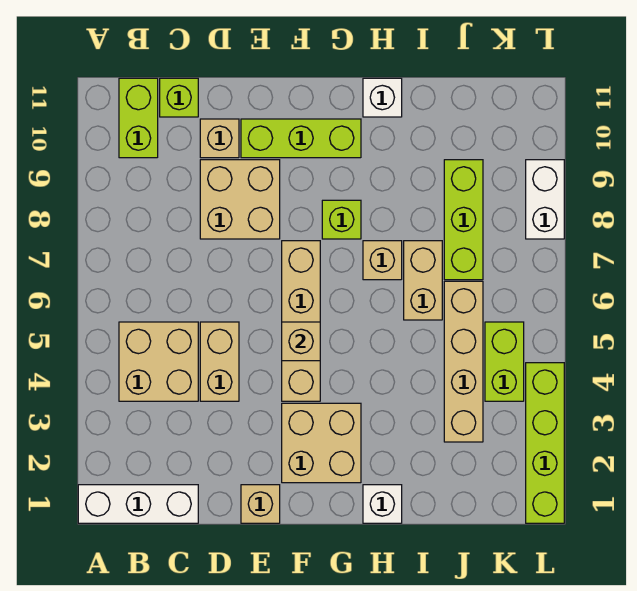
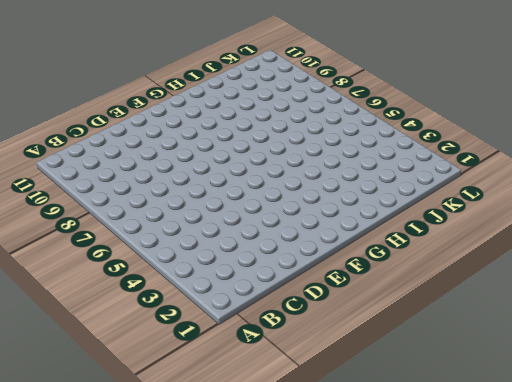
none -> white 1x3 brick [78,485,198,523]
none -> tan 2x2 brick [119,322,198,401]
none -> lime 1x2 brick [119,78,158,158]

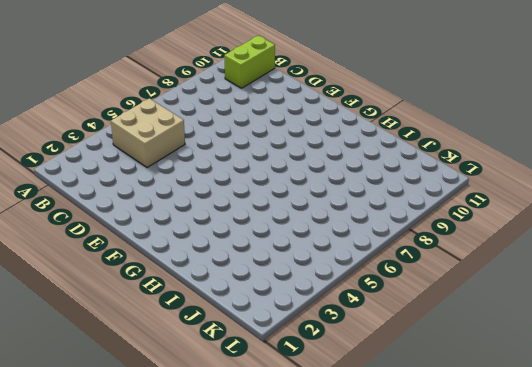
none -> white 1x3 brick [78,485,198,523]
none -> lime 1x1 brick [160,78,198,117]
none -> tan 1x2 brick [200,322,239,401]

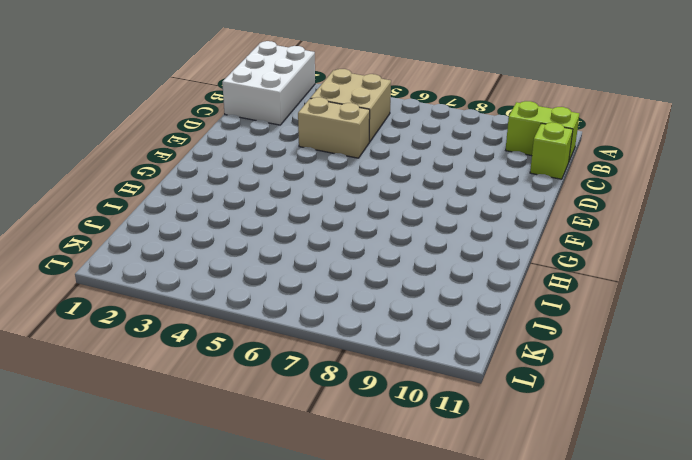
white 2x3 brick [222,41,315,125] -> white 1x3 brick [78,485,198,523]
none -> tan 2x2 brick [200,160,280,239]
none -> tan 1x1 brick [200,119,239,158]
none -> tan 1x1 brick [241,485,280,523]

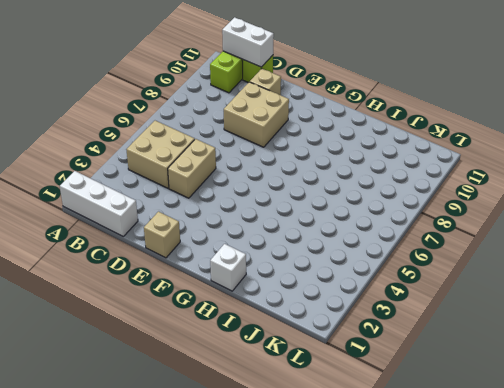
white 1x2 brick [222,17,274,67] -> white 1x2 brick turned to [526,160,564,239]
none -> lime 1x3 brick [241,119,361,158]
none -> tan 2x2 brick [282,403,361,483]
none -> tan 1x4 brick [282,241,320,401]

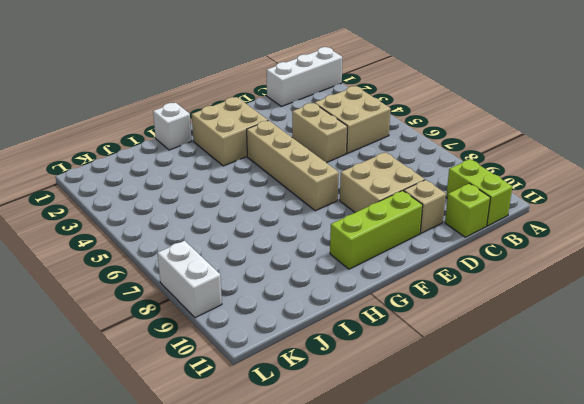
none -> tan 1x1 brick [241,485,280,523]
none -> lime 1x1 brick [322,200,361,239]
none -> tan 1x1 brick [363,241,402,280]

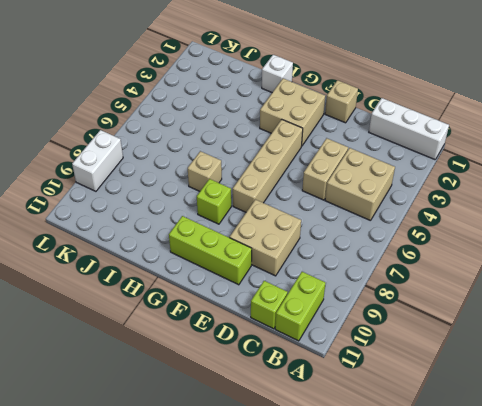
none -> tan 1x1 brick [200,119,239,158]
none -> white 1x1 brick [363,78,402,117]
none -> tan 1x2 brick [404,241,442,320]

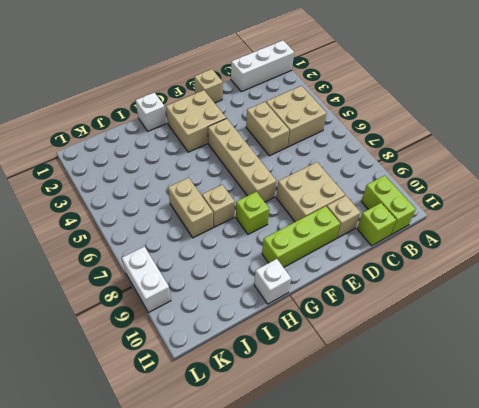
none -> tan 1x4 brick [444,281,483,442]
none -> lime 1x3 brick [444,160,483,280]
none -> lime 1x2 brick [485,322,524,401]

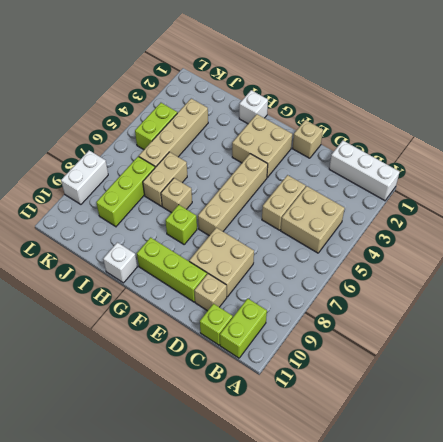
none -> lime 1x4 brick [526,363,564,523]
none -> tan 1x1 brick [282,322,320,361]

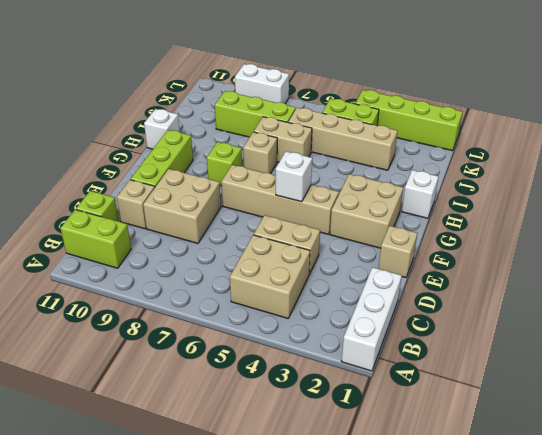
white 1x1 brick [276,151,312,202] -> tan 1x1 brick [282,322,320,361]

